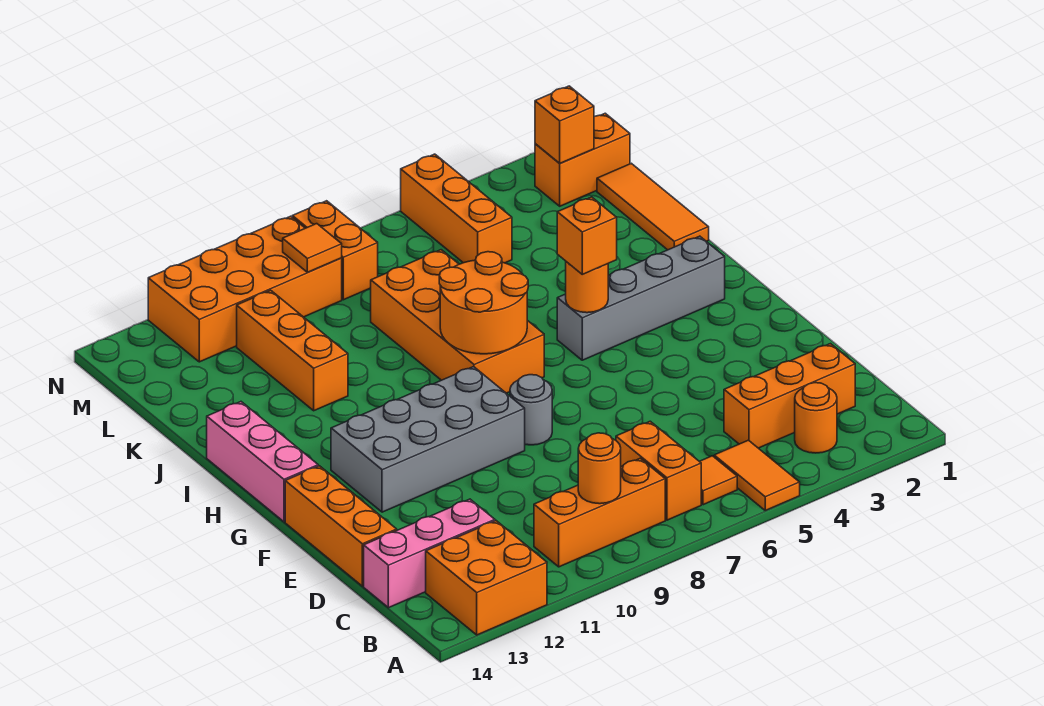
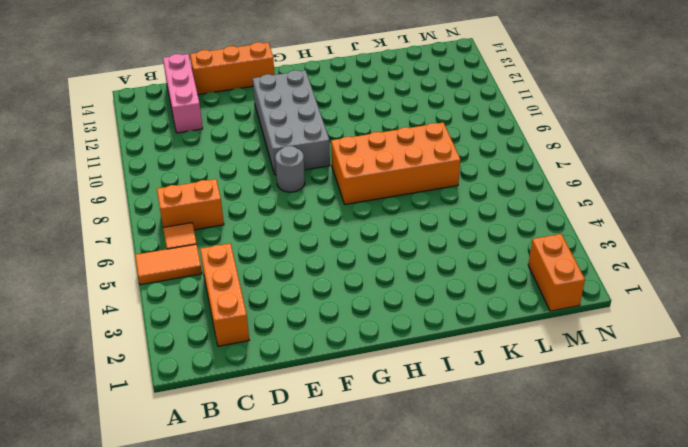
none -> orange 2x2 brick [426,521,547,635]
none -> orange 1x1 round brick [795,383,837,453]
none -> orange 1x3 brick [534,458,665,567]

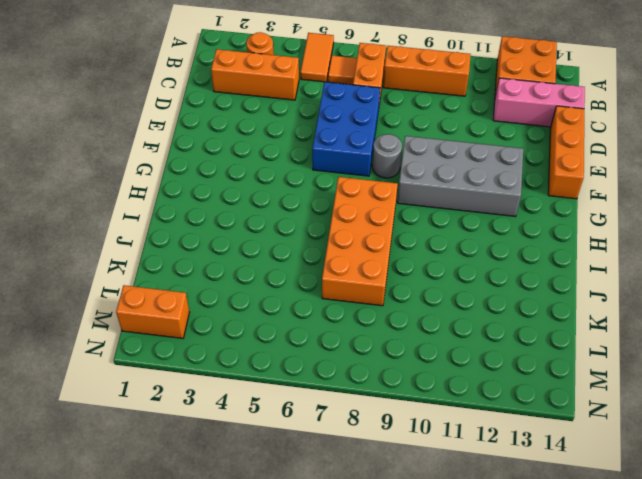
blue 2x3 brick [312,82,380,176] -> none
none -> pink 1x3 brick [207,402,318,522]
none -> grey 1x4 brick [557,236,725,360]
none -> orange 1x3 tile [597,163,709,250]

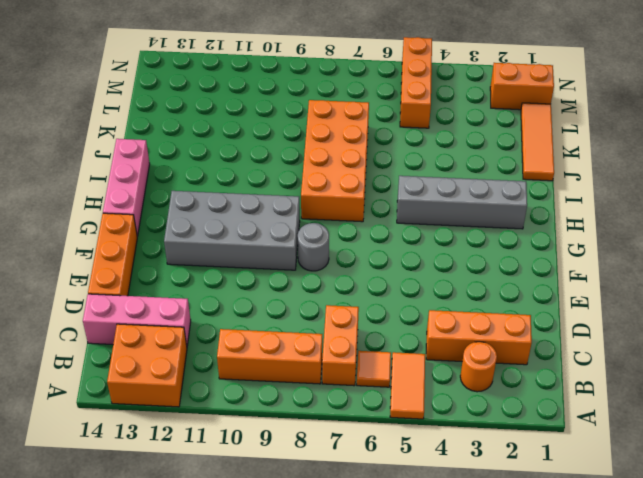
none -> orange 1x3 brick [237,290,348,411]
none -> orange 1x2 brick [292,201,378,300]
none -> orange 2x4 brick [148,216,342,362]

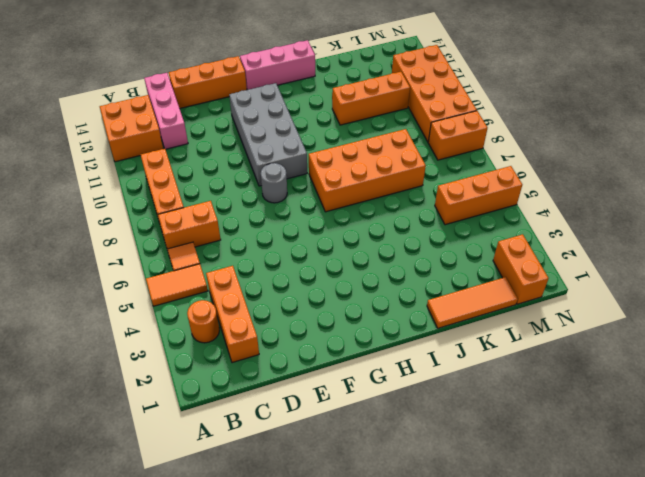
none -> grey 1x4 brick [557,236,725,360]
none -> orange 1x1 round brick [578,433,621,504]
none -> orange 1x1 round brick [566,262,608,313]

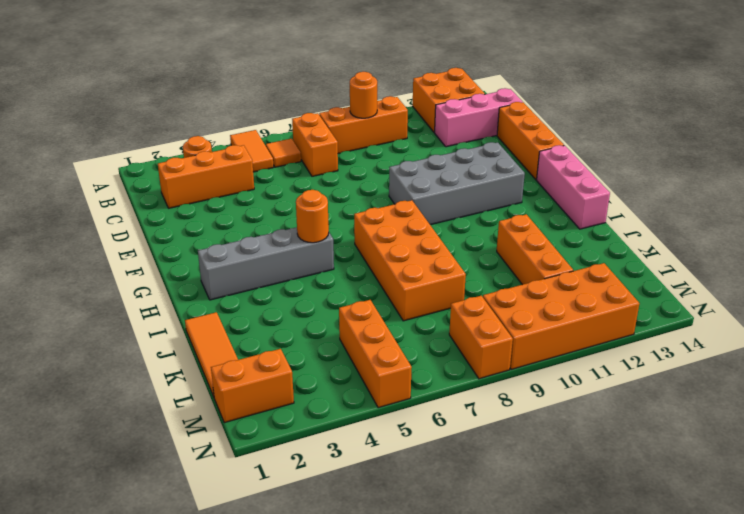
none -> grey 1x1 round brick [510,375,552,445]
none -> orange 2x2 round brick [439,252,528,354]
none -> orange 1x1 brick [535,86,594,163]

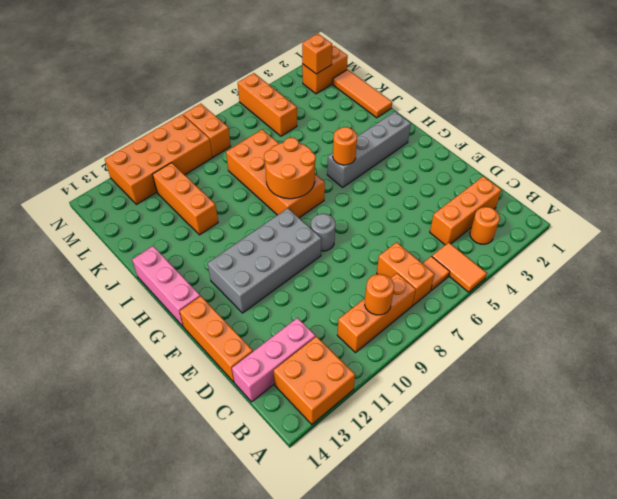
none -> orange 1x1 tile [283,224,342,272]
none -> orange 1x1 brick [557,197,617,274]

